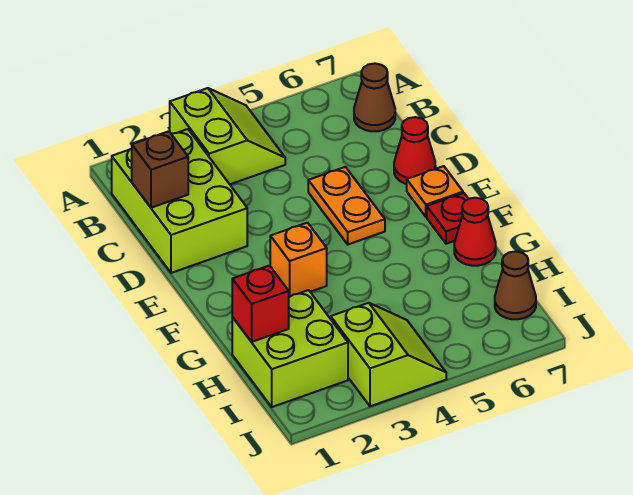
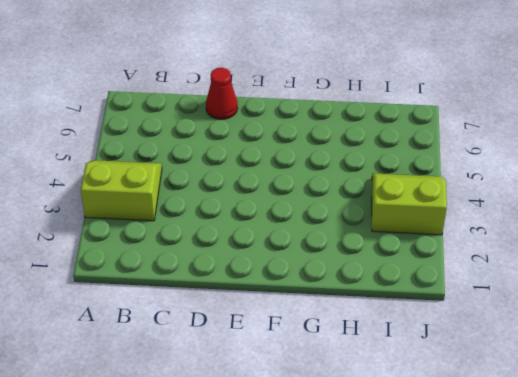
none -> lime 2x3 brick [112,129,247,273]
none -> brown 1x1 cone [354,63,395,131]
none -> orange 1x2 plate [308,167,385,244]

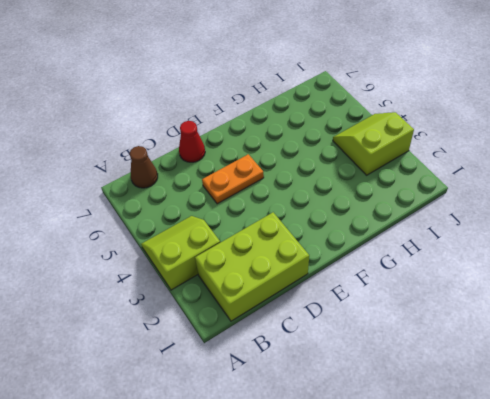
none -> orange 1x1 plate [407,166,463,217]
none -> orange 1x1 brick [270,223,327,297]
none -> red 1x1 plate [427,193,468,244]

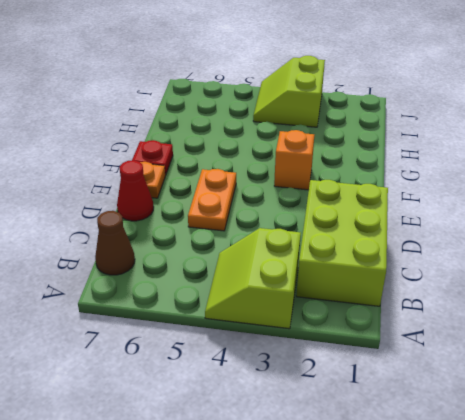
none -> red 1x1 cone [454,198,496,266]
none -> lime 2x2 brick [232,290,348,407]
none -> brown 1x1 cone [495,251,536,319]

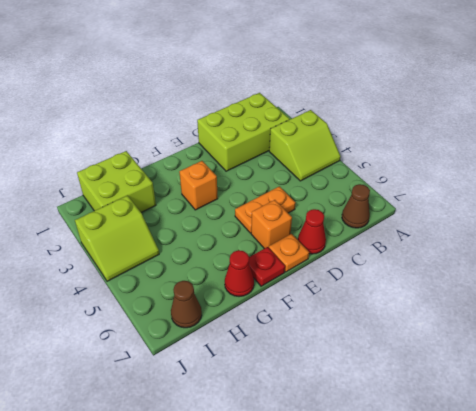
orange 1x1 brick [251,200,292,249] -> none
none -> brown 1x1 brick [132,131,188,208]
none -> red 1x1 brick [232,266,289,342]

